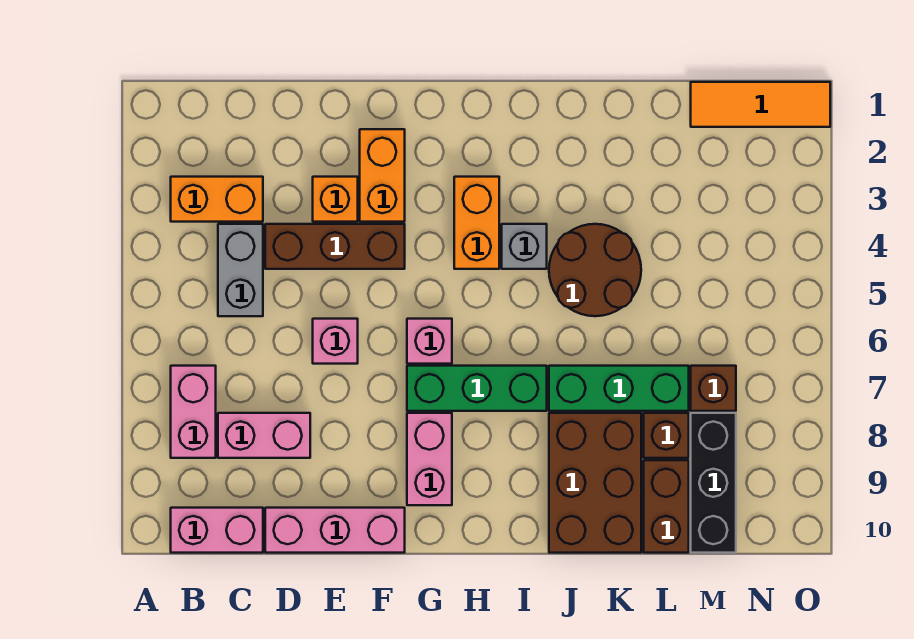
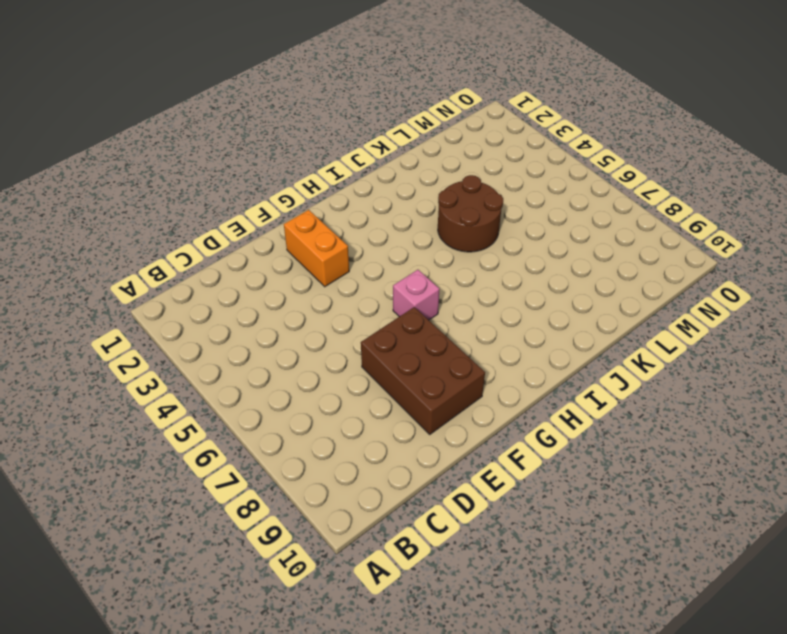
brown 2x3 brick [361,307,485,434] -> brown 2x3 brick moved to [549,413,641,553]
none -> orange 1x2 brick [171,177,263,222]
none -> pink 1x2 brick [171,366,216,458]
none -> pink 1x2 brick [171,508,263,553]

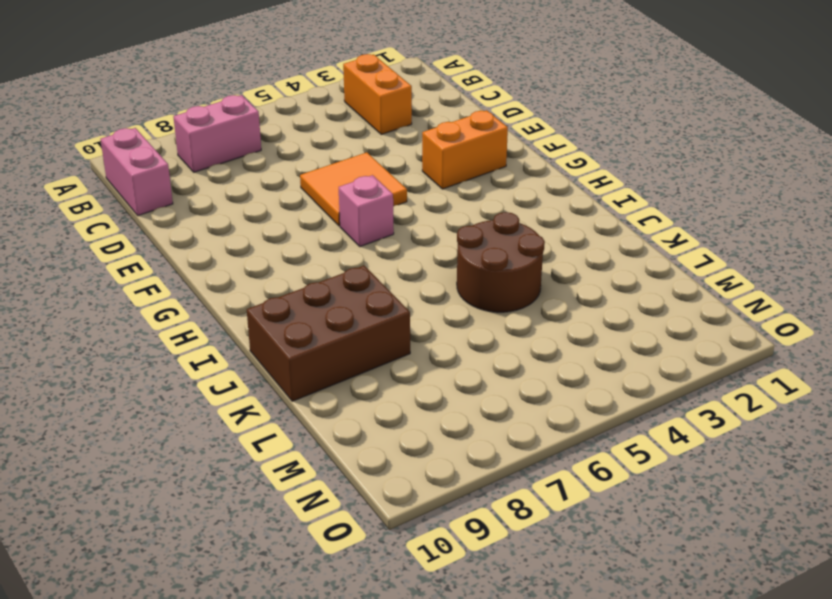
orange 2x2 tile [300,152,407,226] -> pink 1x1 brick [313,319,358,364]
none -> grey 1x2 brick [218,224,263,316]
none -> pink 1x2 brick [218,413,310,458]
none -> brown 1x3 brick [265,224,405,269]

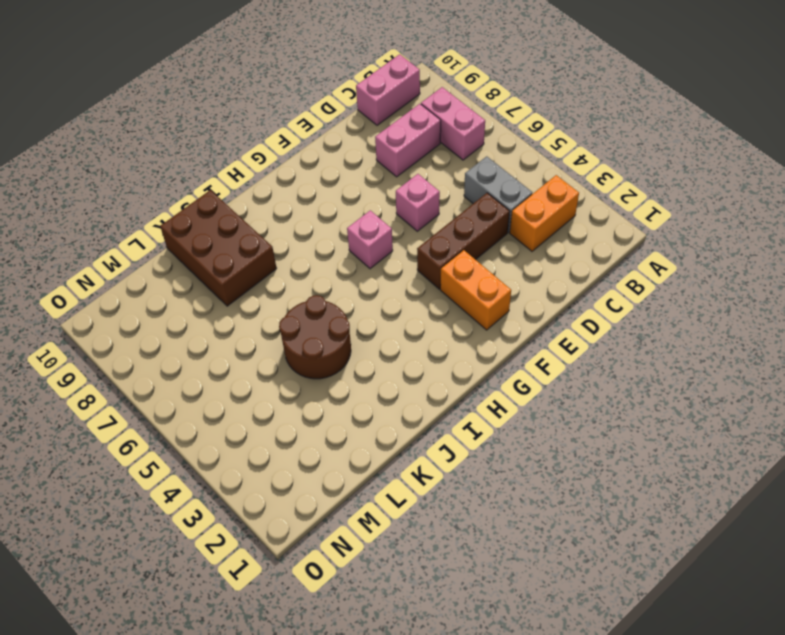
none -> pink 1x3 brick [265,508,405,553]
none -> orange 1x1 brick [313,177,358,222]
none -> green 1x3 brick [407,366,547,411]

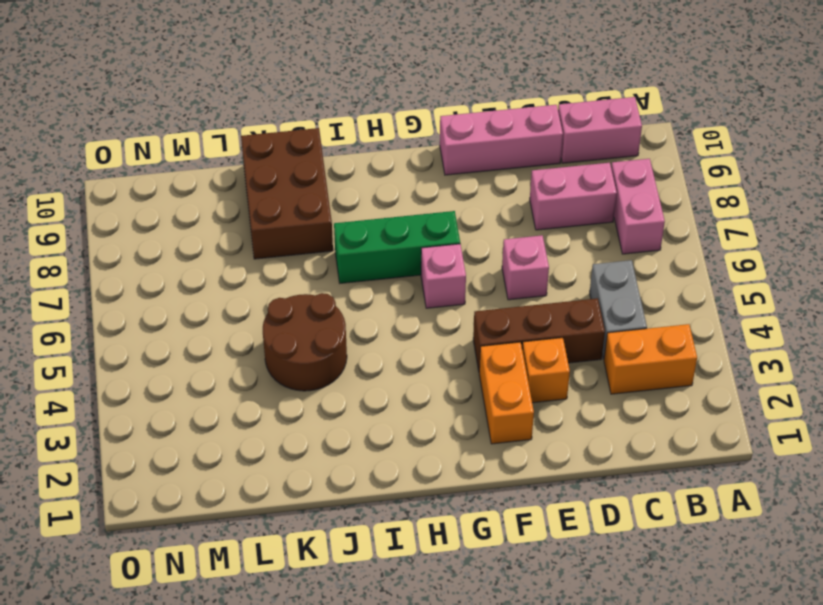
none -> pink 1x2 brick [407,413,452,505]
none -> orange 1x2 brick [454,177,499,269]
none -> grey 1x1 brick [502,224,547,269]

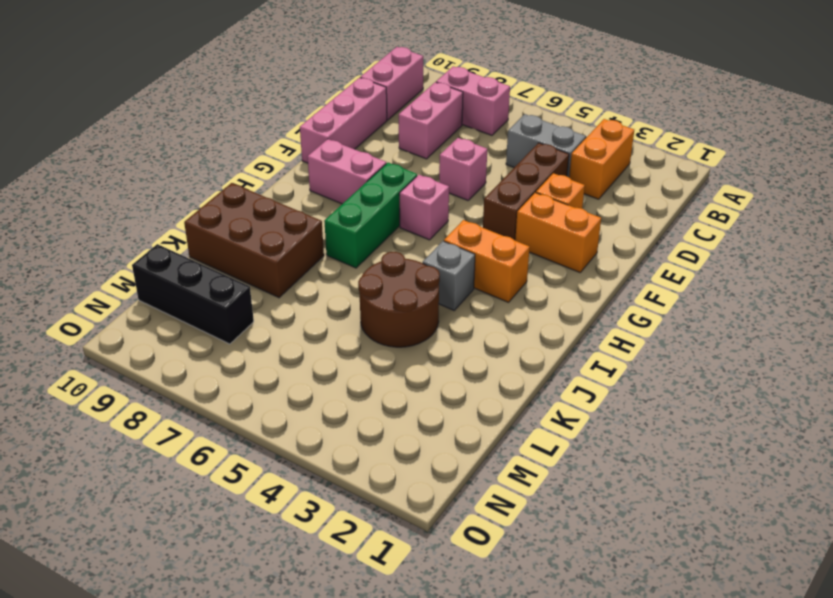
none -> green 1x3 brick [549,366,689,411]
none -> brown 1x1 brick [644,413,689,458]
none -> brown 1x2 brick [644,460,689,553]

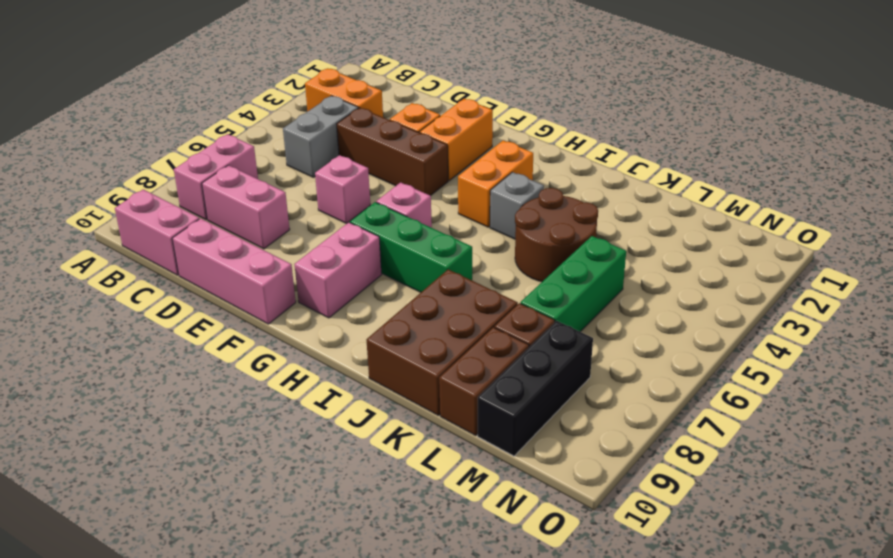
green 1x3 brick [521,236,626,332] -> green 1x3 brick turned to [549,366,689,411]
none -> orange 1x3 tile [691,82,830,127]
none -> brown 1x1 brick [691,366,736,411]

